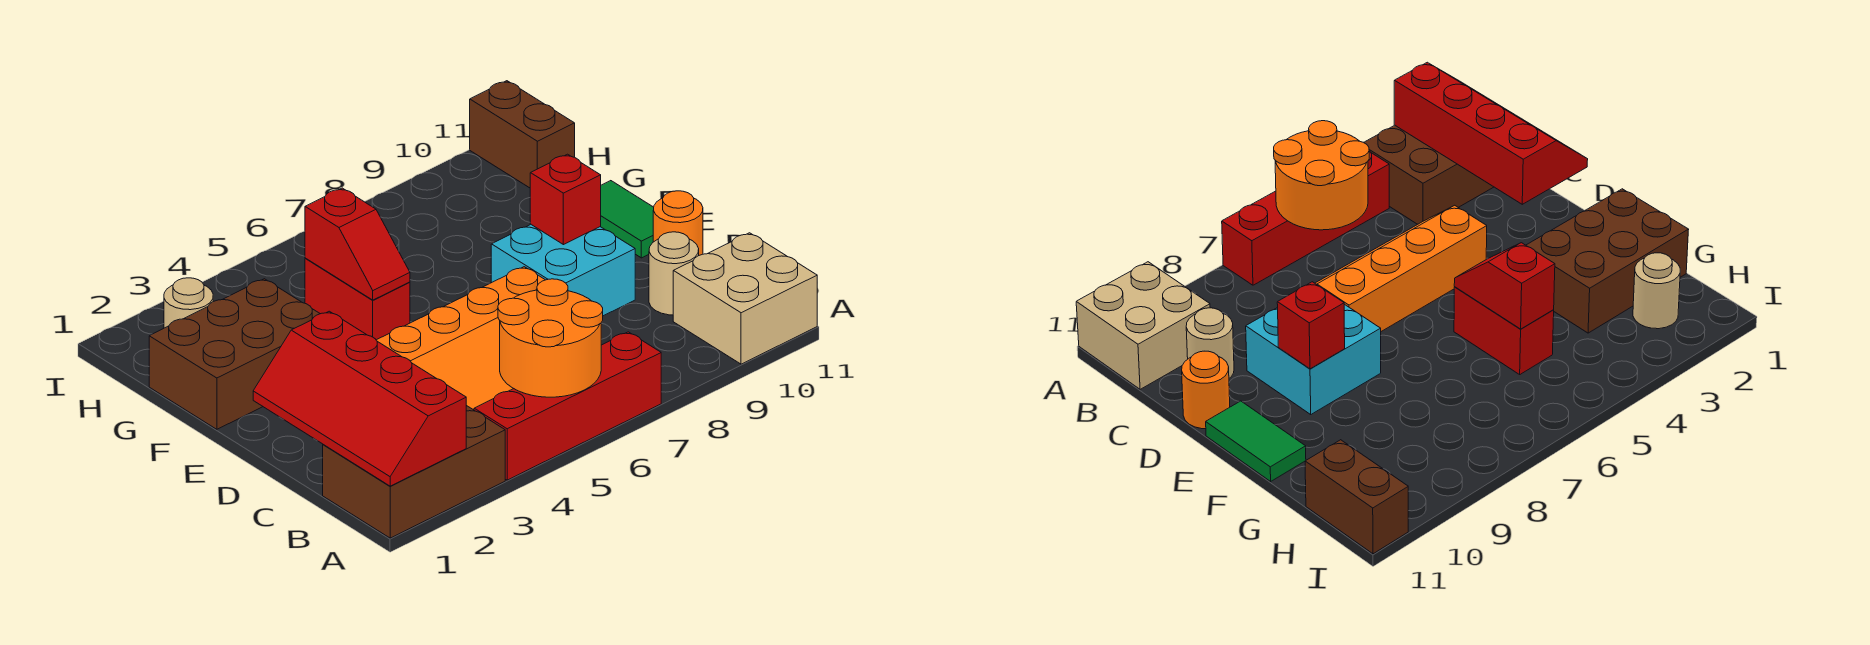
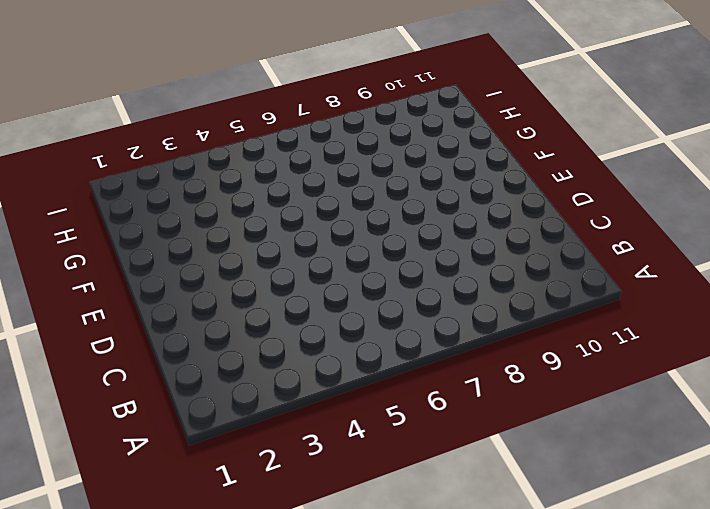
none -> brown 2x3 brick [323,405,505,538]
none -> red 1x4 brick [474,332,661,480]
none -> tan 2x2 brick [673,233,817,364]

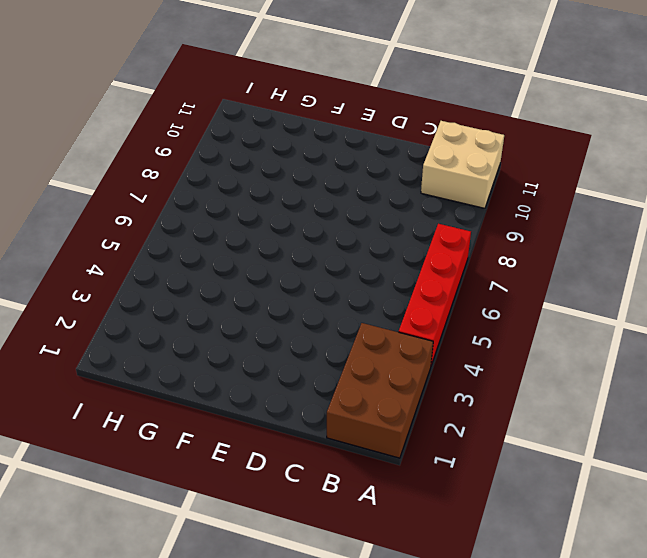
none -> orange 2x4 slope [376,267,545,410]
none -> tan 1x1 round brick [649,232,699,315]
none -> cyan 2x2 brick [491,225,635,316]

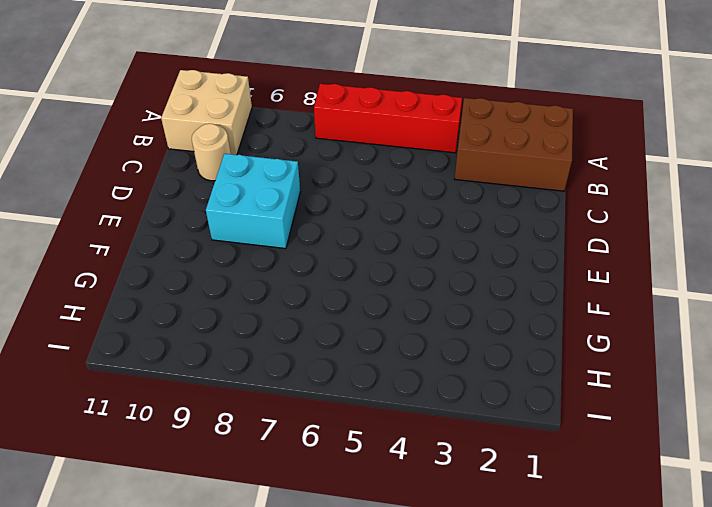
none -> orange 2x4 slope [376,267,545,410]
none -> orange 1x1 round brick [653,191,703,255]
none -> green 1x2 tile [600,181,654,258]

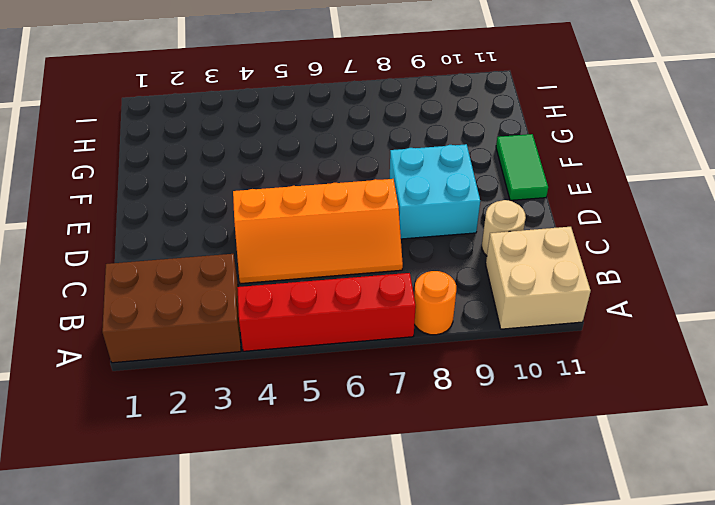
orange 1x1 round brick [414,271,456,335] -> orange 1x1 round brick moved to [653,191,703,255]
none -> brown 2x3 brick [149,279,320,429]
none -> red 1x2 brick [305,258,410,340]
none -> tan 1x1 round brick [164,278,213,328]

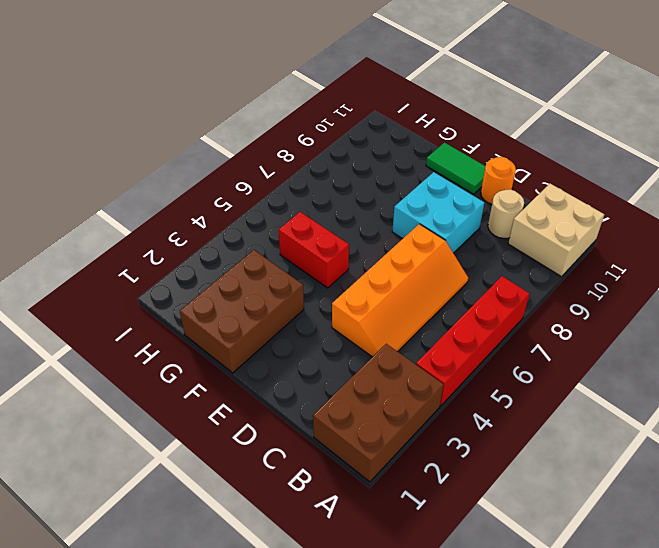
none -> tan 1x1 round brick [164,278,213,328]
none -> brown 1x2 brick [470,81,575,188]
none -> red 2x4 slope [253,311,466,486]

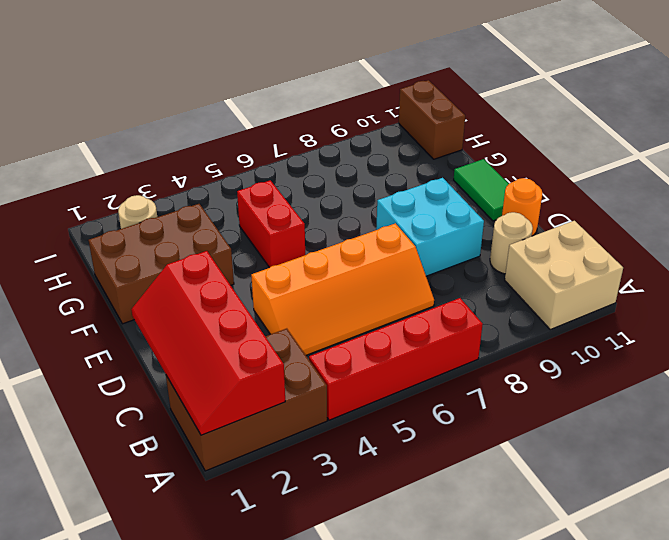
none -> orange 2x2 round brick [498,279,603,397]
none -> red 1x1 brick [530,154,601,245]
none -> red 1x2 slope [305,188,410,300]

